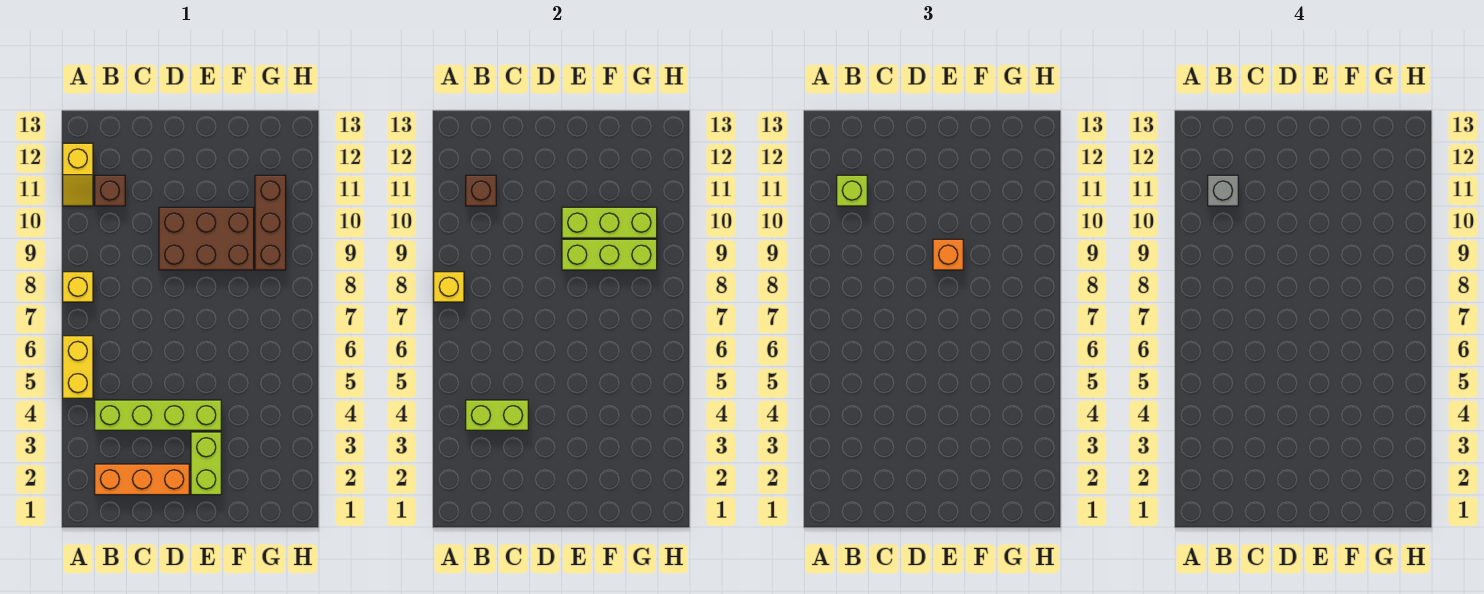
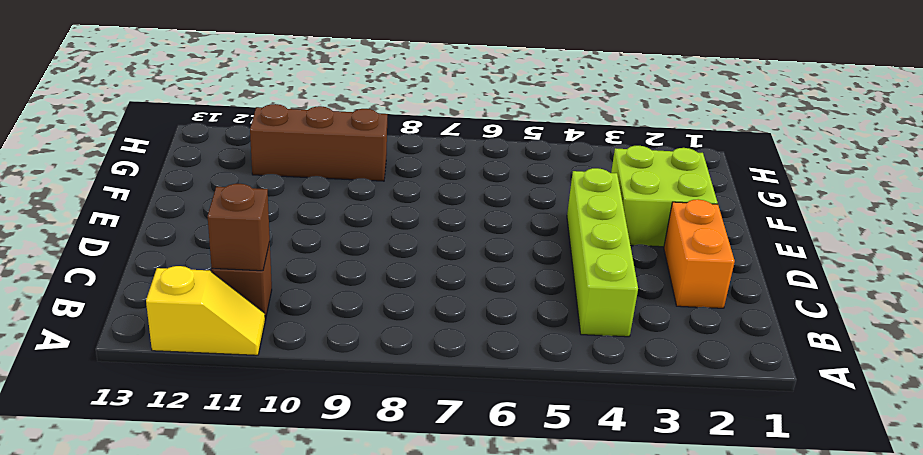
orange 1x2 brick [664,199,735,308] -> orange 1x3 brick [95,464,189,495]
lime 2x2 brick [611,146,718,247] -> lime 1x2 brick [191,432,221,495]
none -> yellow 1x2 brick [63,336,93,398]
none -> yellow 1x1 brick [63,272,93,302]
none -> brown 2x3 brick [159,207,254,270]

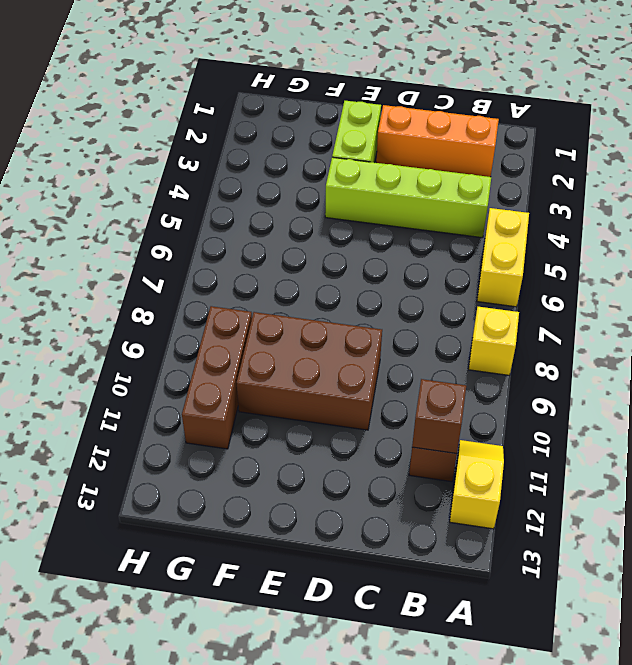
none -> yellow 1x1 brick [434,272,464,302]
none -> lime 1x2 brick [466,400,528,430]
none -> lime 1x3 brick [562,239,657,270]

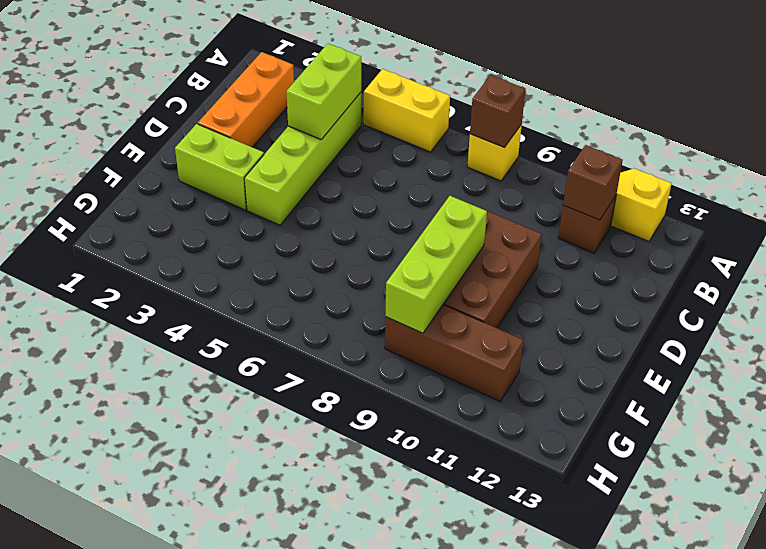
brown 1x1 brick [470,75,525,148] -> yellow 1x1 brick [434,272,464,302]
none -> lime 1x3 brick [562,207,657,238]
none -> lime 1x1 brick [837,175,867,206]
none -> orange 1x1 brick [933,239,963,270]

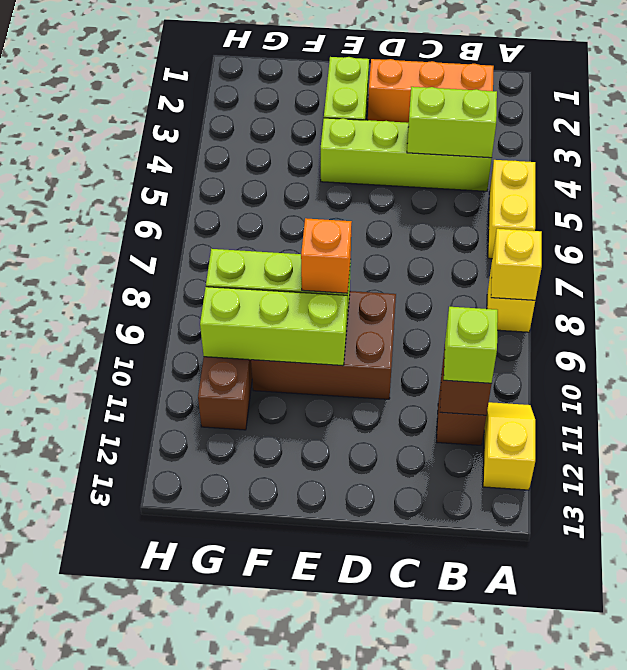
none -> grey 1x1 brick [1208,175,1238,206]

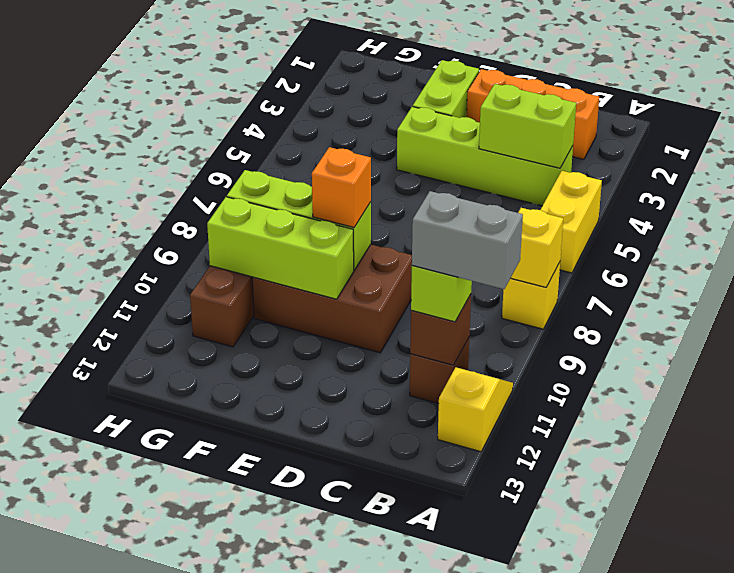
grey 1x2 brick [412,191,523,289] -> grey 1x1 brick [1208,175,1238,206]

